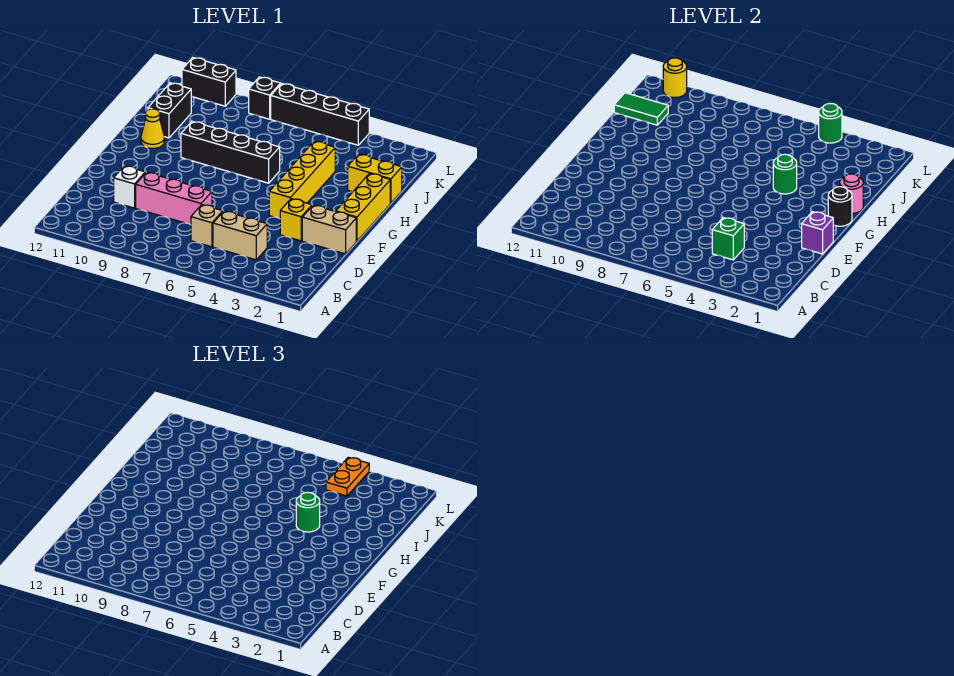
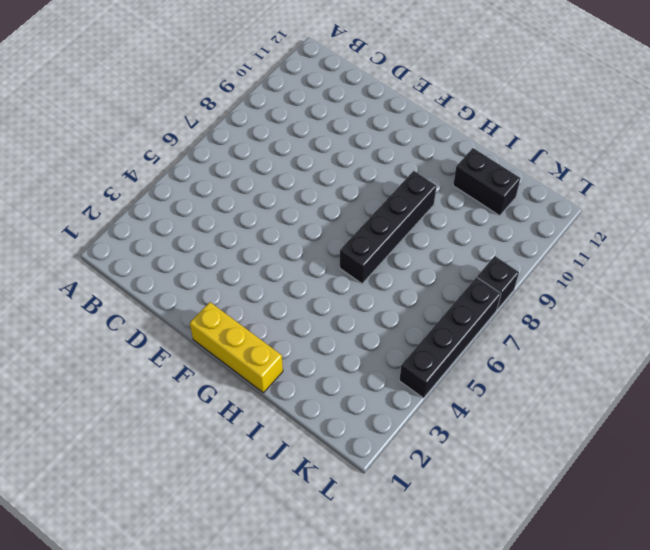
none -> tan 1x2 brick [213,211,267,260]
none -> tan 1x1 brick [191,205,223,247]
none -> pink 1x3 brick [136,172,212,225]

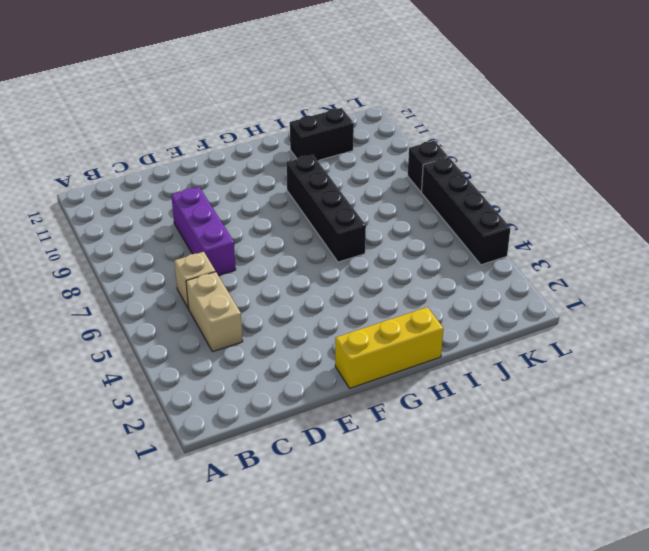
purple 1x3 brick [171,187,236,276] -> pink 1x3 brick [136,172,212,225]
none -> white 1x1 brick [114,166,145,208]
none -> tan 1x2 brick [302,205,356,254]
none -> yellow 1x1 brick [280,199,312,241]

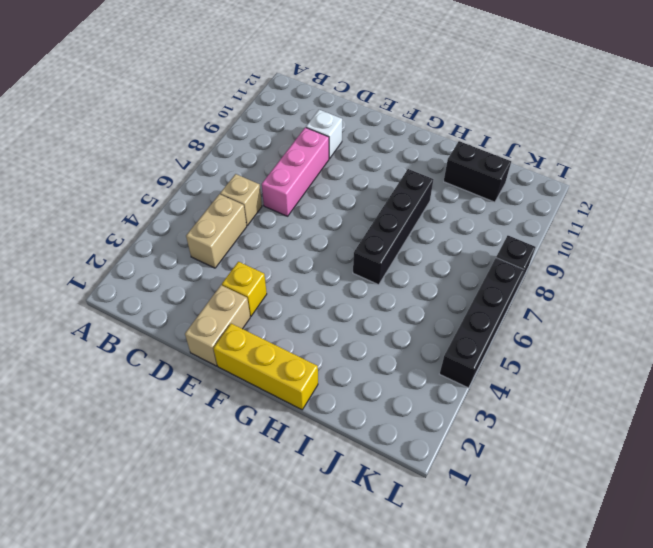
none -> yellow 1x4 brick [269,141,335,219]
none -> yellow 1x1 cone [141,109,164,148]
none -> yellow 1x2 brick [348,154,402,203]

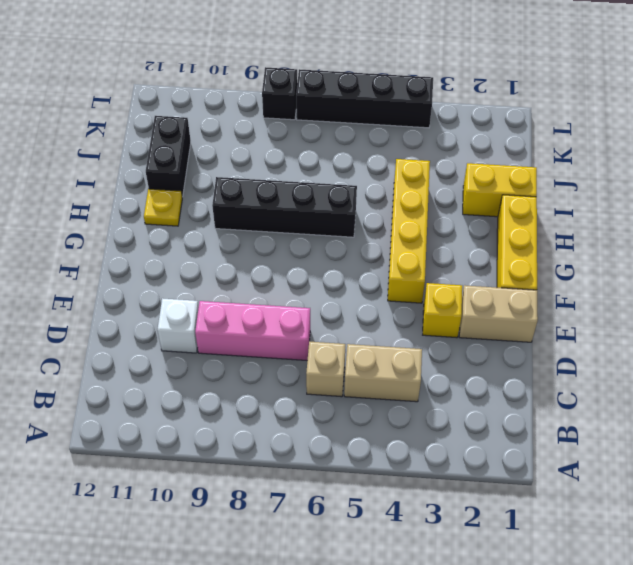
yellow 1x1 plate [144,189,182,226] -> yellow 1x1 cone [141,109,164,148]
none -> black 1x2 brick [182,58,236,106]
none -> green 1x1 brick [712,218,744,260]
none -> purple 1x1 brick [802,212,833,254]

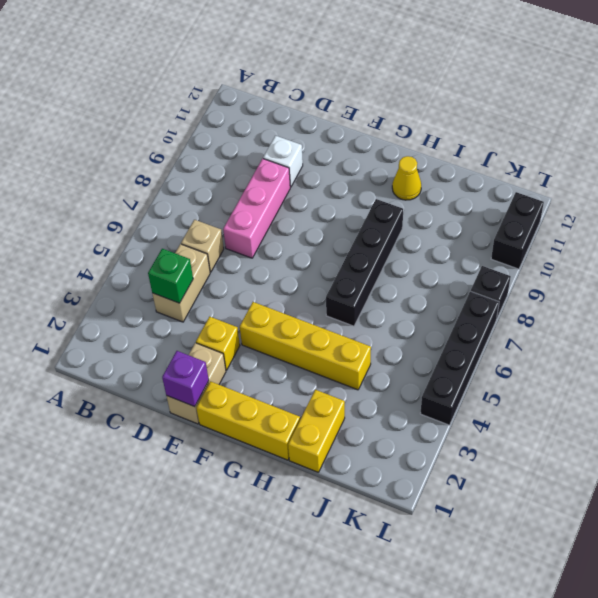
none -> black 1x2 brick [148,83,191,138]
none -> black 1x1 round brick [828,187,852,226]
none -> pink 1x1 round brick [840,174,863,213]

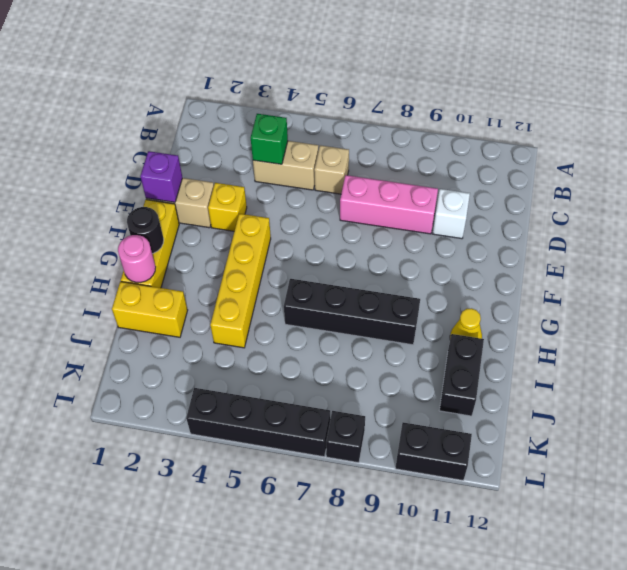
none -> green 1x1 round brick [773,154,797,194]
none -> green 1x2 tile [614,93,668,125]
none -> green 1x1 round brick [819,104,842,143]

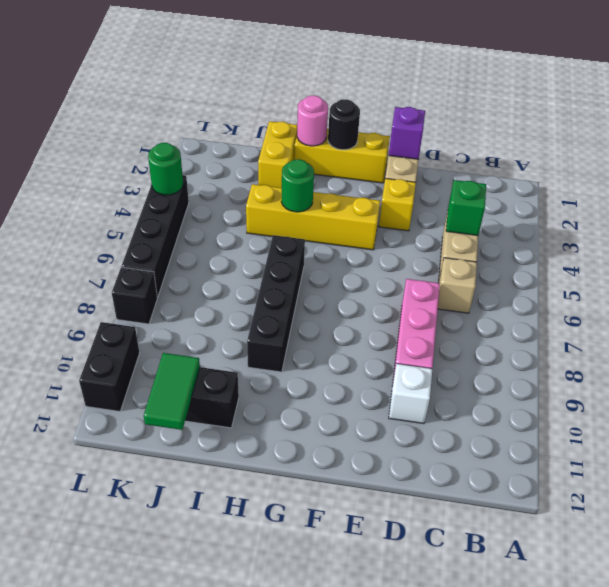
none -> yellow 1x1 cone [141,109,164,148]
none -> yellow 1x1 round brick [663,58,687,97]
none -> green 1x1 round brick [296,492,320,532]

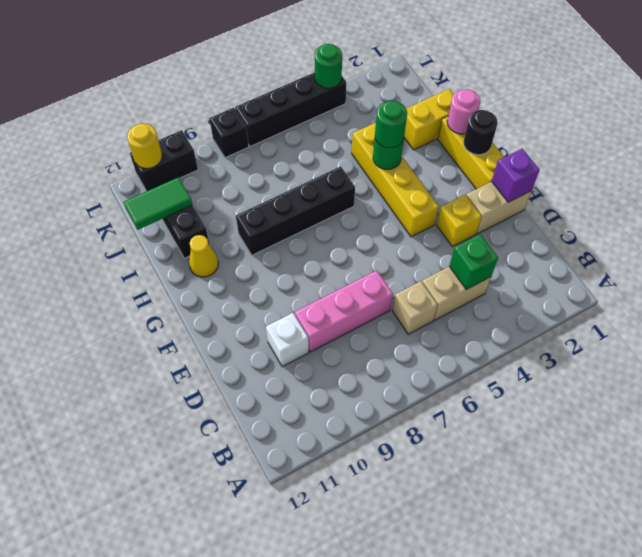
none -> orange 1x2 plate [326,457,369,496]

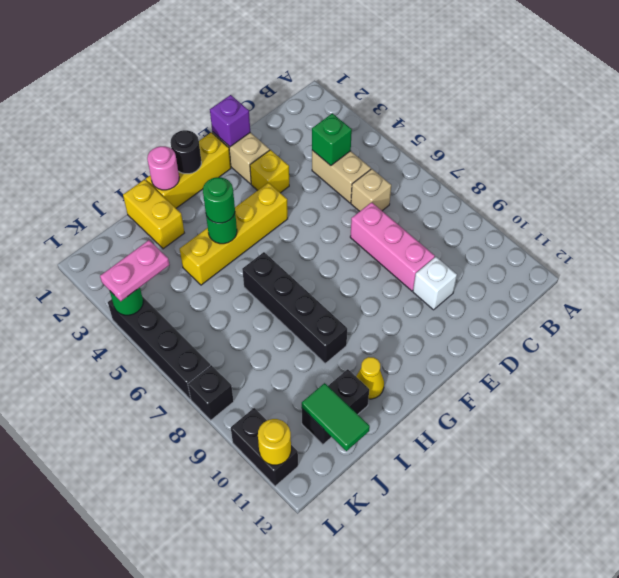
pink 1x2 plate [100,240,170,301] -> orange 1x2 plate [326,457,369,496]

